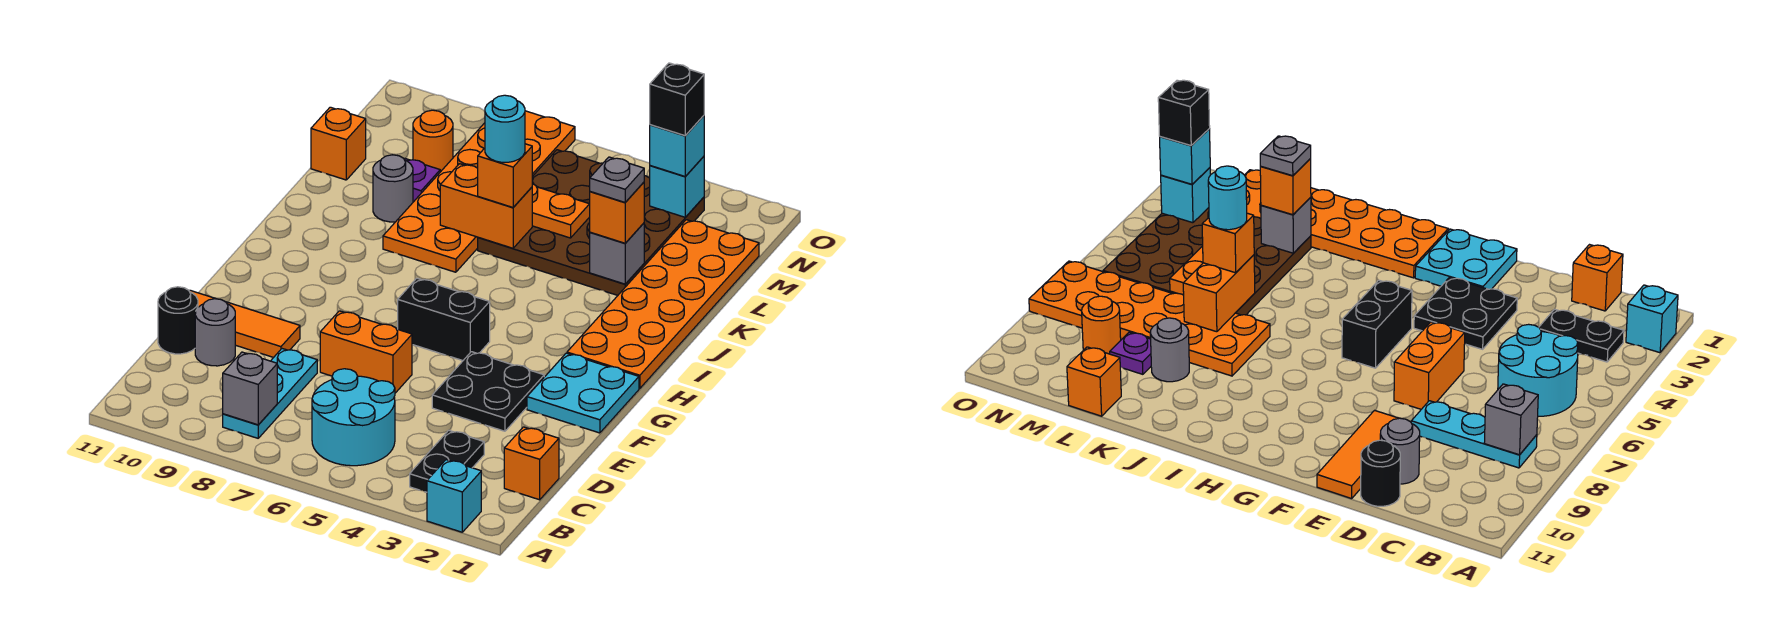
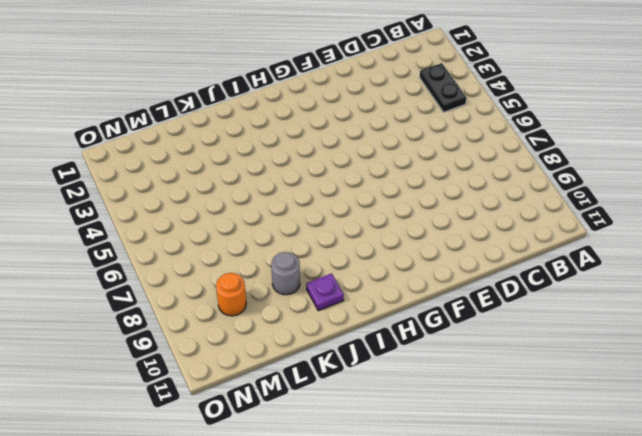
black 1x2 plate [420,63,466,112] -> black 1x2 plate turned to [410,430,484,492]
purple 1x1 plate [306,273,344,311] -> purple 1x1 plate moved to [404,159,440,202]
none -> cyan 1x1 brick [427,460,481,532]
none -> cyan 2x2 round brick [312,369,395,466]
none -> cyan 1x3 plate [223,349,317,438]
none -> orange 1x1 brick [504,427,559,500]

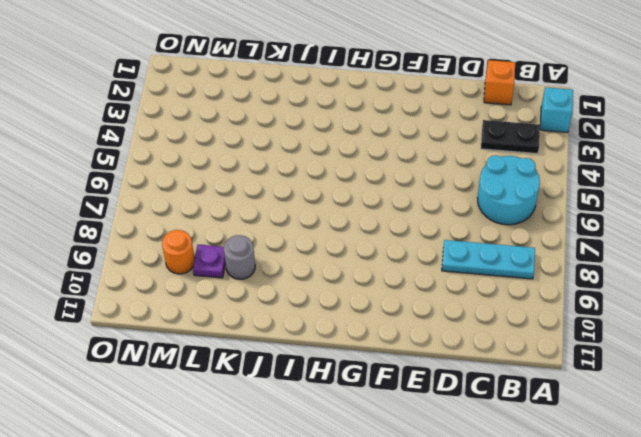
none -> grey 1x1 round brick [195,299,235,366]
none -> black 1x1 round brick [158,287,198,354]
none -> black 2x2 plate [432,352,544,431]
none -> orange 1x2 brick [320,311,412,393]

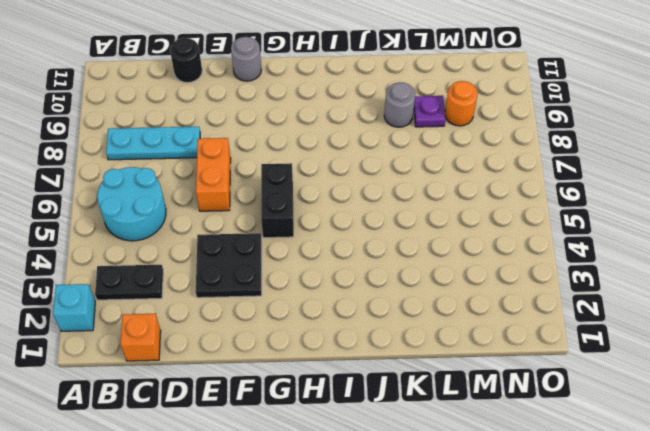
grey 1x1 round brick [231,37,261,81] -> grey 1x1 round brick moved to [195,299,235,366]
none -> orange 1x3 tile [189,290,300,357]
none -> cyan 2x2 plate [527,353,639,433]
none -> orange 2x6 plate [567,220,759,388]
none -> orange 2x6 plate [383,111,575,272]

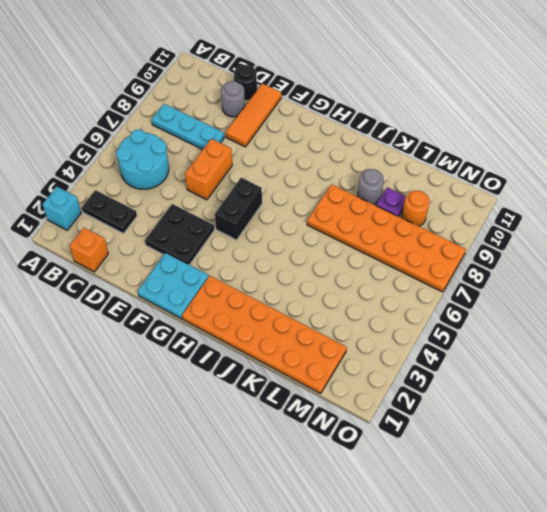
none -> brown 4x4 plate [478,150,704,295]
none -> orange 1x1 brick [311,107,366,180]
none -> grey 1x1 brick [223,352,277,425]
none -> grey 1x1 brick [590,223,644,284]

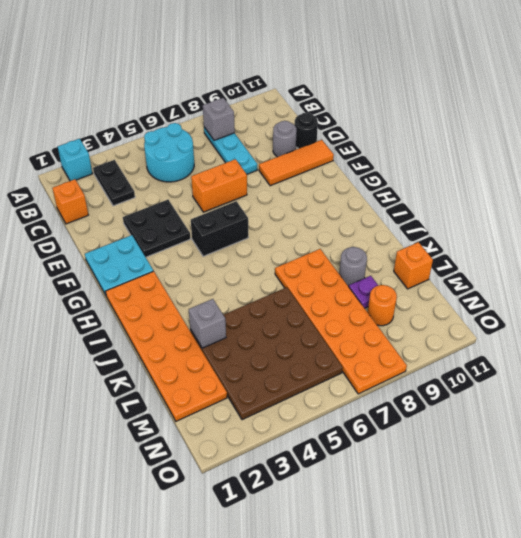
none -> orange 1x2 brick [440,164,532,248]
none -> orange 1x2 plate [532,184,590,238]
none -> cyan 1x1 brick [650,156,704,217]
none -> orange 1x1 brick [590,182,644,243]

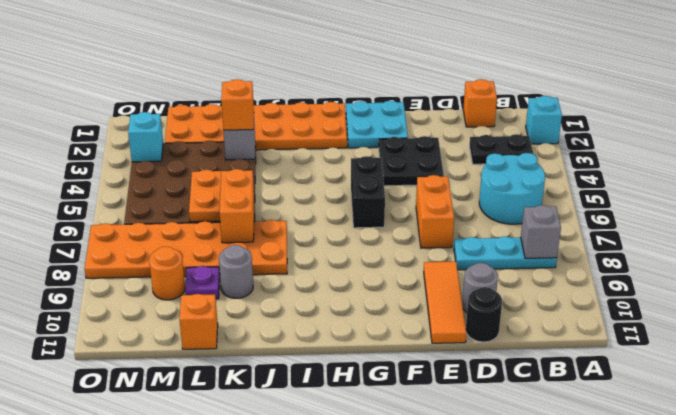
none -> orange 1x1 brick [478,144,532,207]
none -> cyan 1x1 brick [650,116,704,177]
none -> grey 1x1 plate [590,157,644,202]
none -> cyan 1x1 round brick [485,95,525,162]

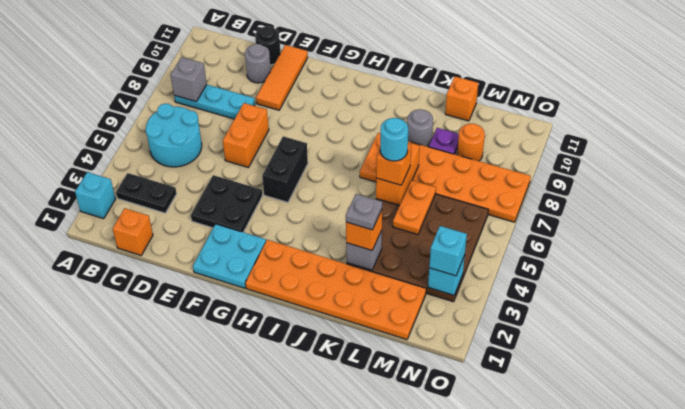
none -> black 1x1 brick [650,63,704,136]

